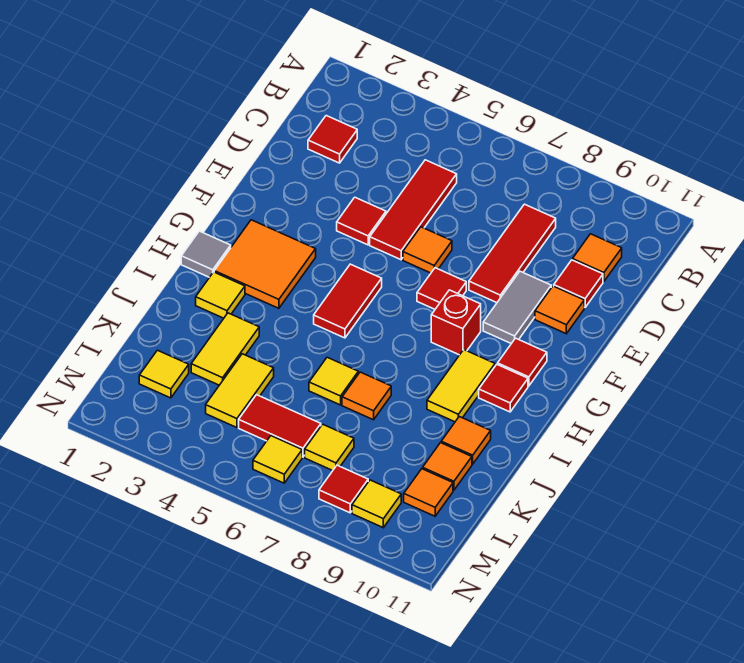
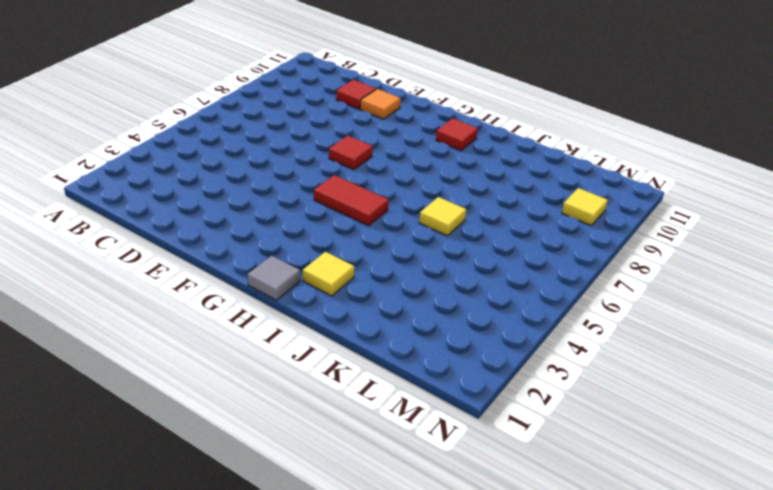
none -> red 1x1 tile [308,116,357,163]
none -> red 1x3 tile [370,160,457,260]
none -> red 1x3 tile [469,204,556,303]
none -> orange 1x1 tile [573,234,622,281]

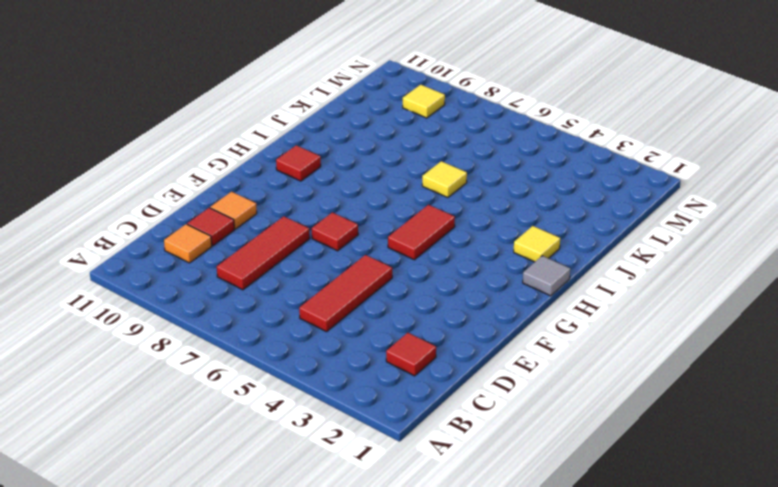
none -> red 1x1 tile [337,197,386,245]
none -> orange 1x1 tile [403,227,452,273]
none -> grey 1x2 tile [483,271,551,344]
none -> orange 2x2 tile [214,220,316,308]

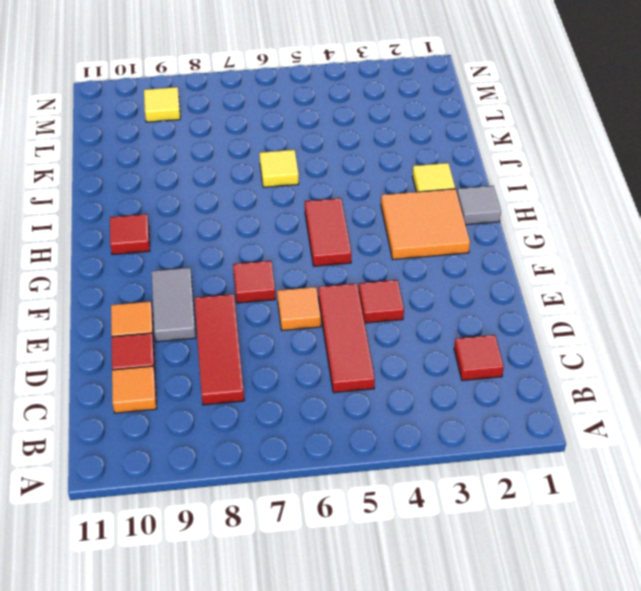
none -> red 1x1 brick [431,290,481,355]
none -> red 1x1 tile [498,338,547,386]
none -> yellow 1x2 tile [427,350,495,422]
none -> yellow 1x2 tile [191,313,259,385]

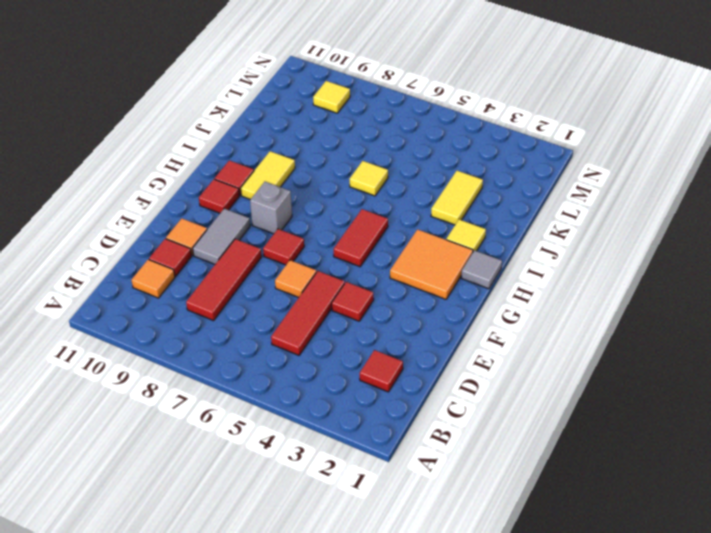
grey 1x1 brick [250,182,292,234] -> red 1x1 brick [431,290,481,355]
none -> orange 1x1 tile [342,372,391,420]
none -> orange 1x1 tile [441,417,491,464]
none -> yellow 1x2 tile [206,354,274,428]
none -> orange 1x1 tile [423,443,472,490]

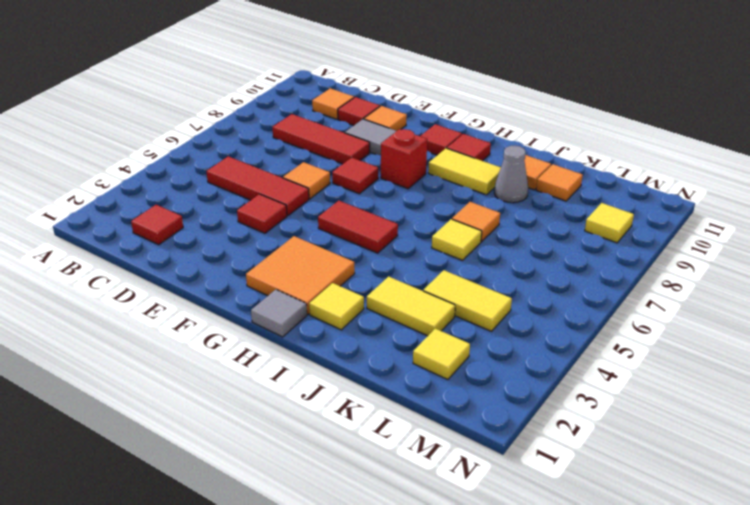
grey 1x1 cone [494,145,528,203] -> none
none -> red 1x2 tile [239,395,321,457]
none -> yellow 1x1 tile [305,424,354,471]
none -> orange 1x1 tile [404,469,453,516]
none -> yellow 1x1 tile [253,436,302,483]

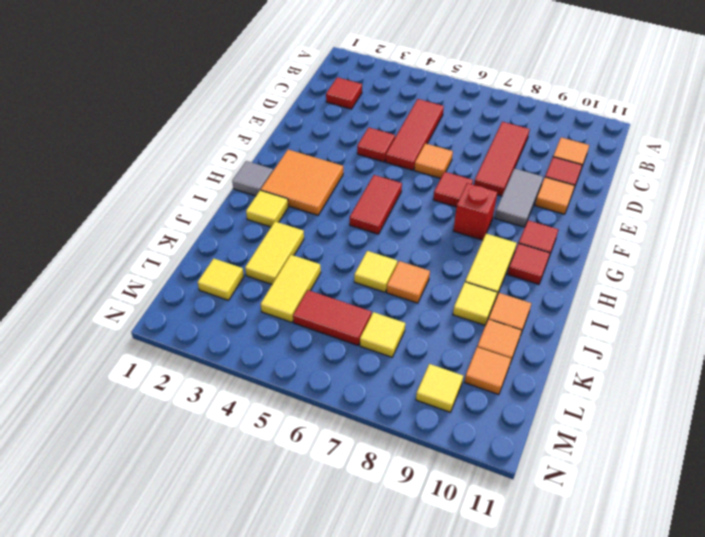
yellow 1x1 tile [453,282,497,325] -> yellow 1x1 tile moved to [253,436,302,483]
none -> red 1x1 tile [319,465,368,513]

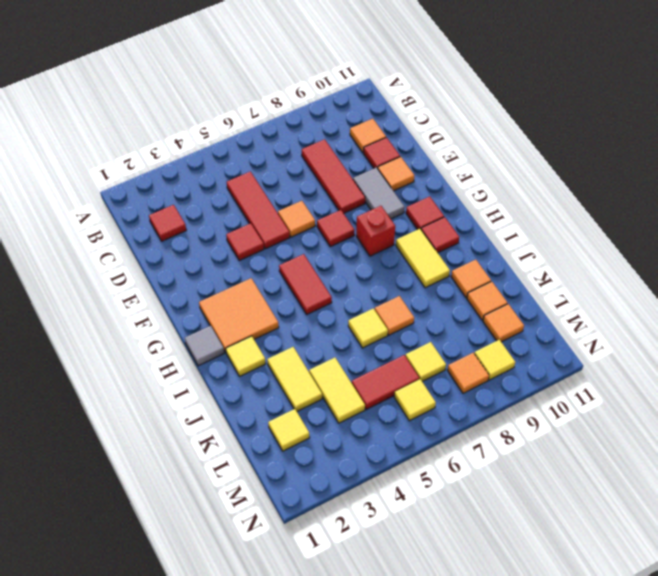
orange 1x1 tile [447,353,489,393] -> red 1x1 tile [319,465,368,513]

